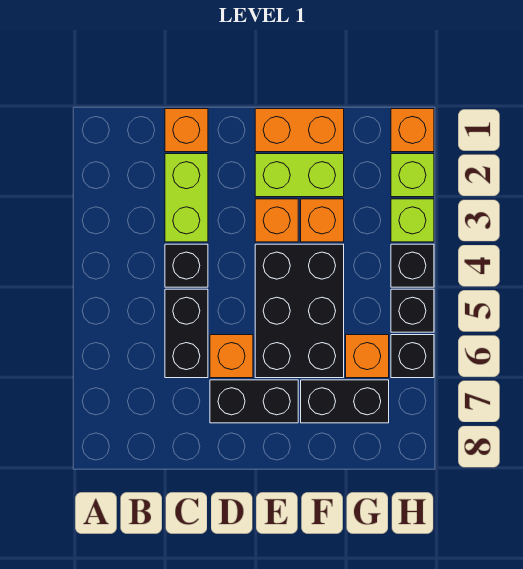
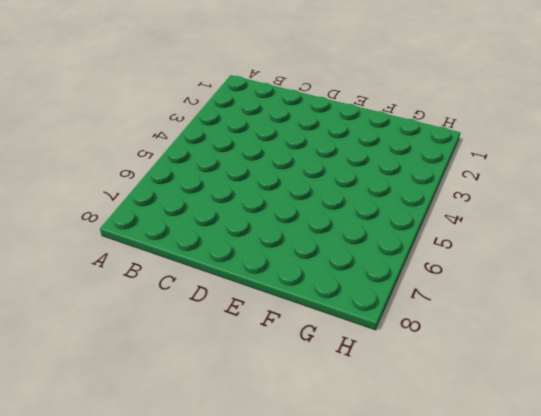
none -> orange 1x1 brick [165,109,208,152]
none -> lime 1x2 brick [165,154,208,242]
none -> black 1x1 brick [165,244,208,287]

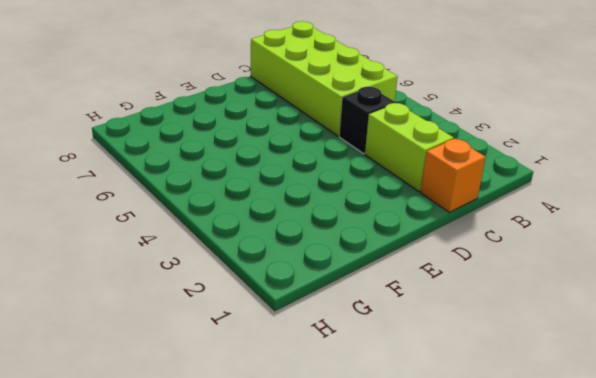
lime 2x4 brick [251,21,398,136] -> black 1x2 brick [165,289,208,378]
none -> orange 1x1 brick [210,335,253,378]
none -> black 1x2 brick [210,380,298,423]
none -> orange 1x2 brick [255,109,344,152]

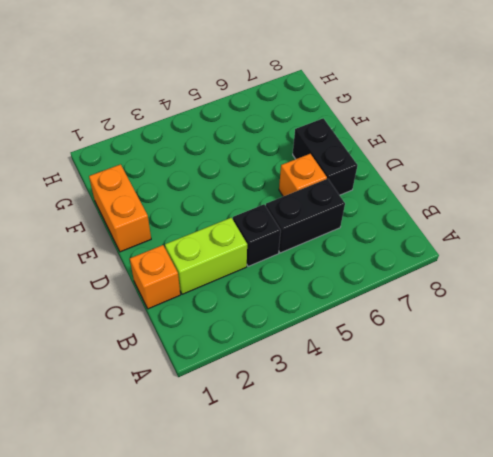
none -> lime 1x2 brick [255,154,344,197]
none -> orange 1x1 brick [255,199,298,242]
none -> black 2x3 brick [255,244,344,378]

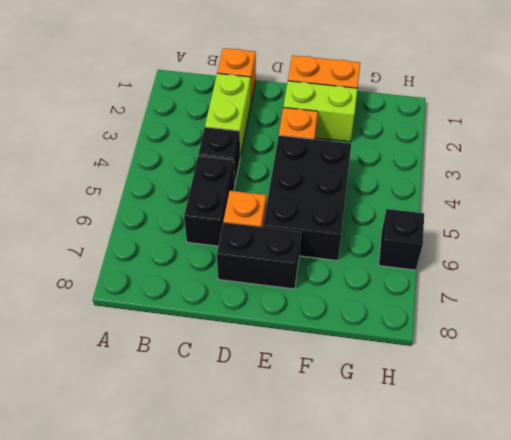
none -> orange 1x1 brick [301,199,344,242]
none -> black 1x2 brick [301,380,389,423]
none -> orange 1x1 brick [346,335,389,378]

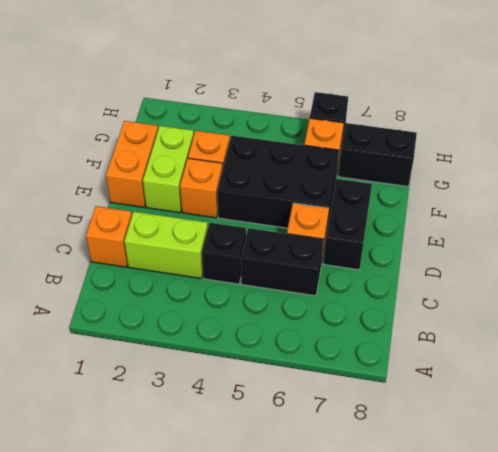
black 1x2 brick [338,123,417,187] -> black 1x2 brick turned to [301,380,389,423]
none -> orange 1x1 brick [391,109,434,152]
none -> lime 1x1 brick [391,154,434,197]
none -> lime 1x1 brick [391,199,434,242]

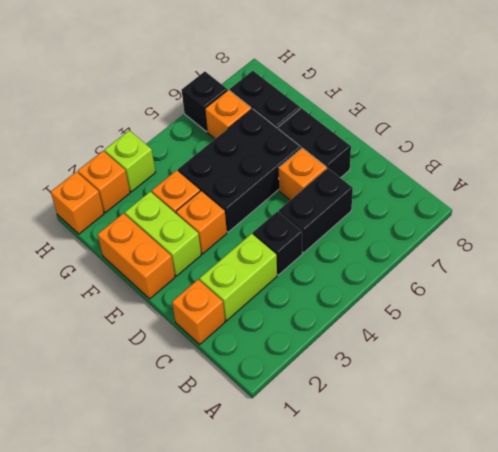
orange 1x1 brick [78,151,130,213] -> lime 1x1 brick [391,154,434,197]
none -> black 1x1 brick [391,244,434,287]
none -> black 1x1 brick [391,289,434,332]

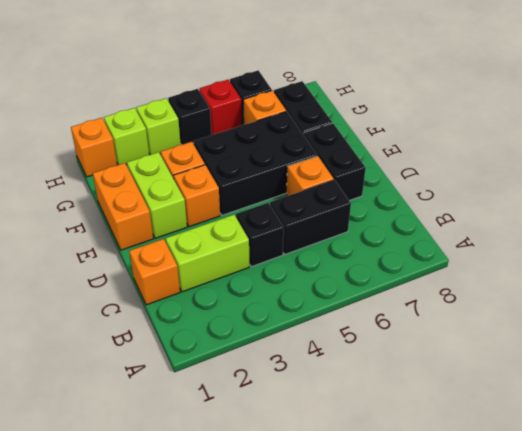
red 1x1 brick [199,80,242,135] -> black 1x1 brick [391,289,434,332]

